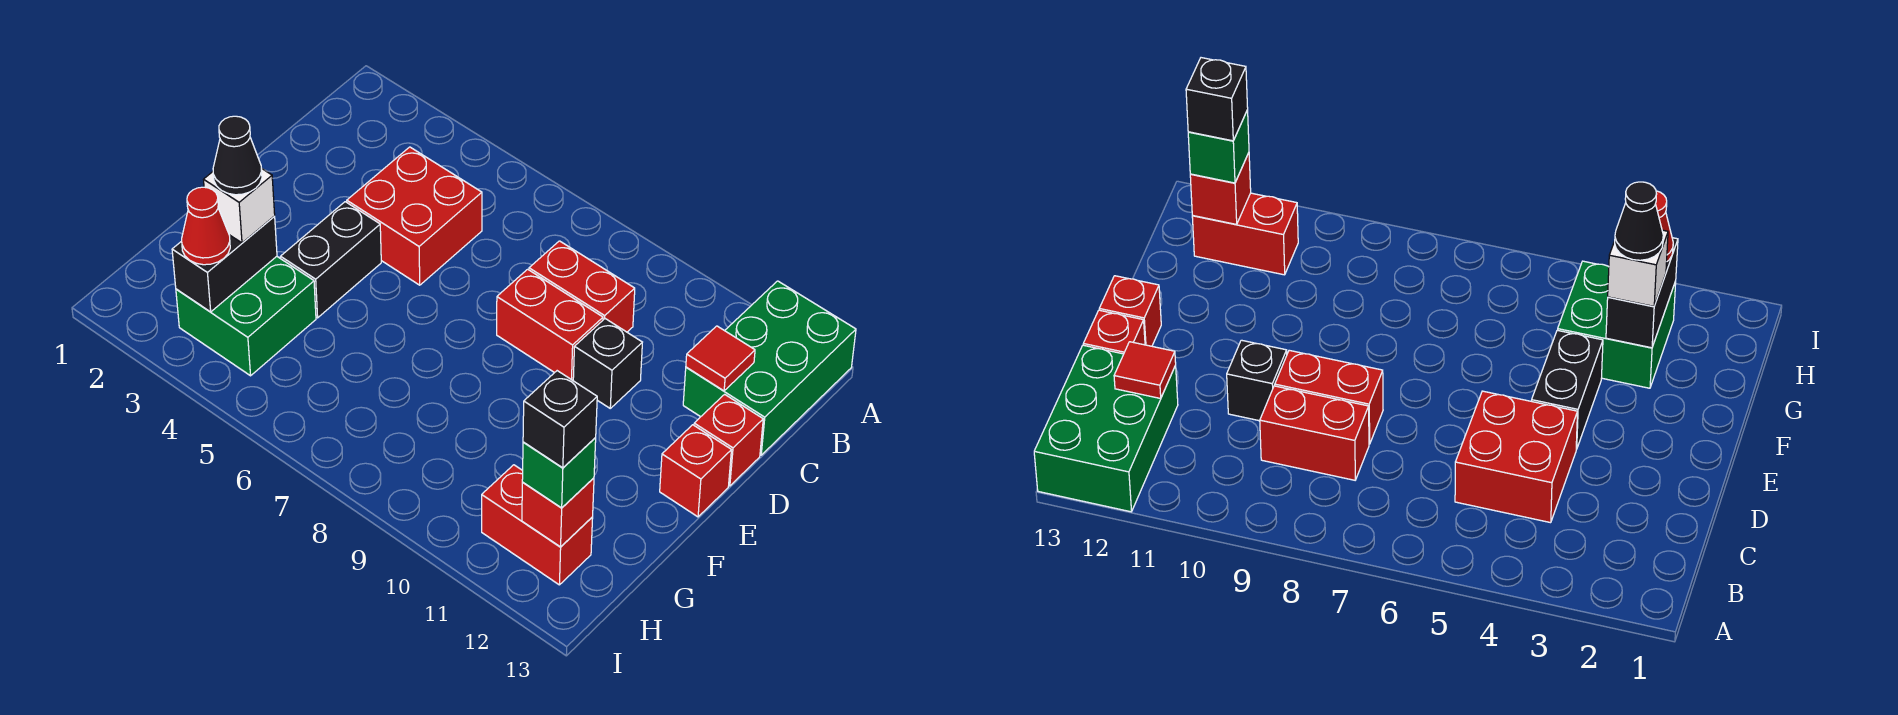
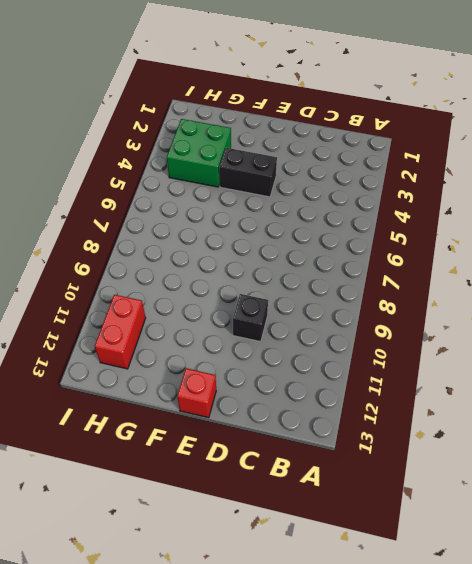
none -> green 2x3 brick [683,281,856,455]
none -> red 2x2 brick [347,147,482,285]
none -> red 1x2 brick [529,241,635,332]

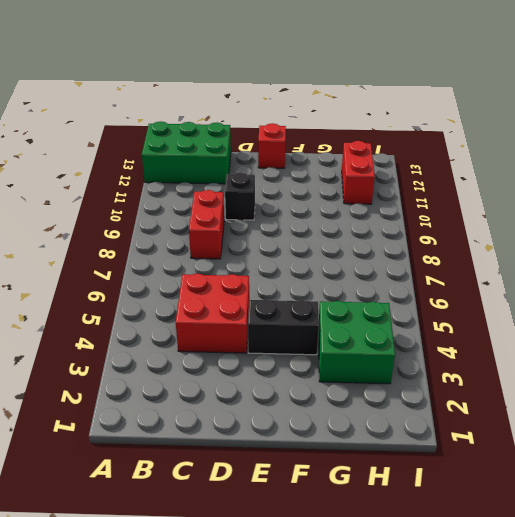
none -> red 1x2 brick [497,269,603,380]
none -> red 1x1 brick [694,394,763,486]
none -> red 1x1 tile [686,326,755,391]

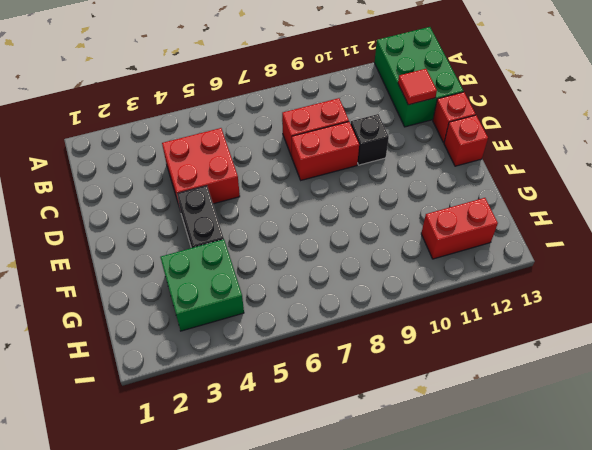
none -> black 1x2 brick [172,217,277,312]
none -> red 1x1 brick [522,478,594,547]
none -> white 1x1 brick [204,168,275,243]

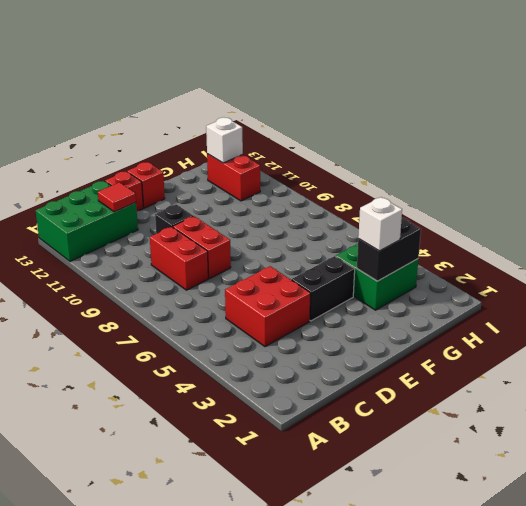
white 1x1 brick [206,117,243,163] -> red 1x1 brick [522,478,594,547]
none -> red 1x1 cone [182,187,230,265]
none -> green 1x1 brick [522,438,596,508]
none -> black 1x1 cone [213,116,262,195]

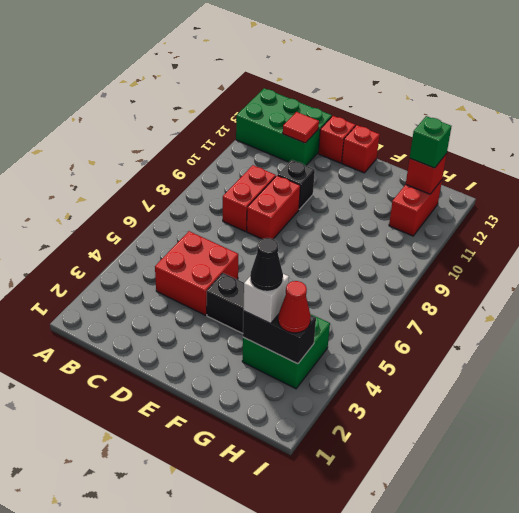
none -> black 1x1 brick [523,371,597,468]

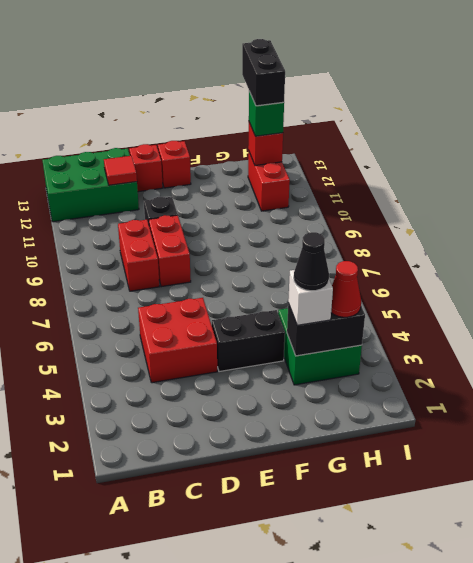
black 1x2 brick [242,39,285,106] -> black 1x1 brick [523,371,597,468]

